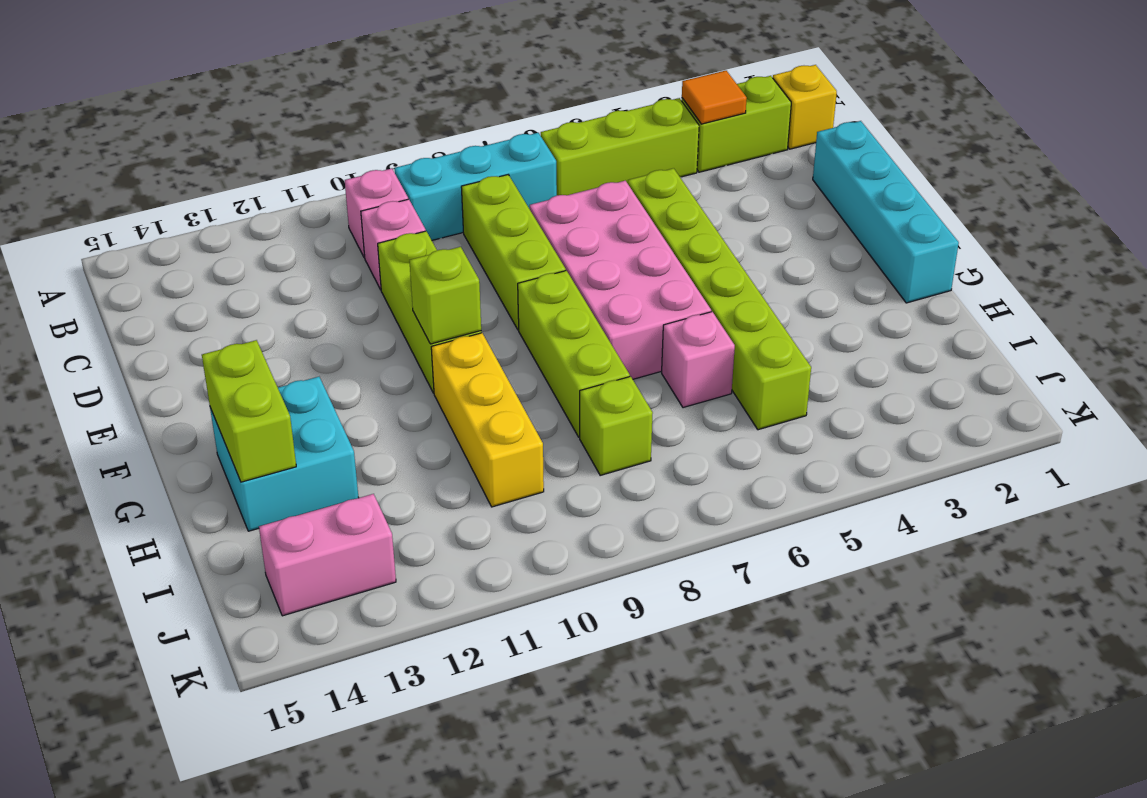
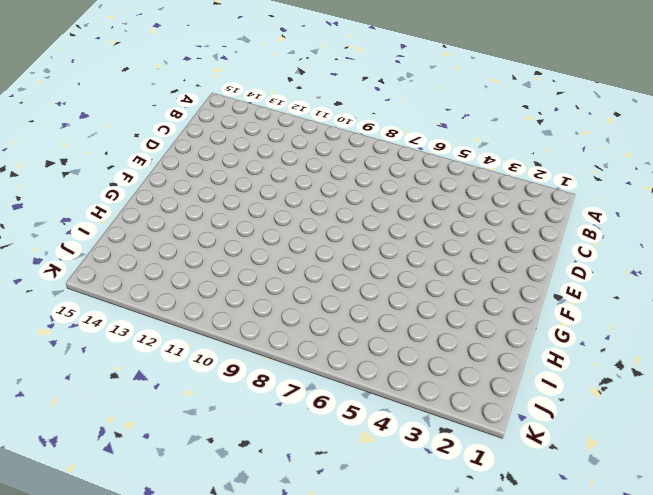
none -> yellow 1x1 brick [773,65,837,149]
none -> lime 1x2 brick [682,76,791,172]
none -> lime 1x3 brick [541,98,699,195]

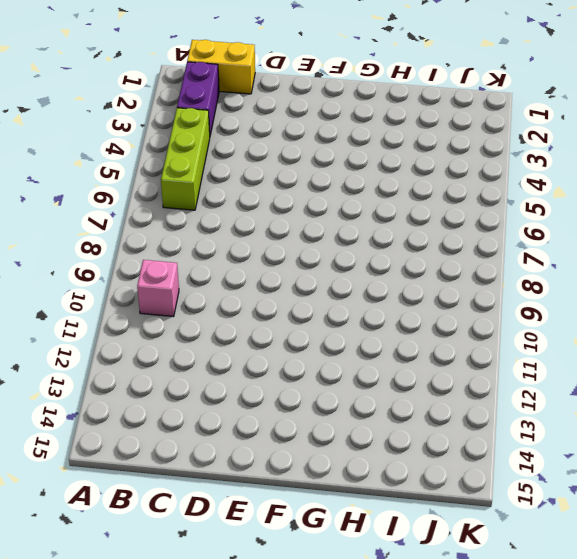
yellow 1x2 brick [187,40,255,94] -> yellow 1x1 brick [773,65,837,149]
purple 1x2 brick [177,62,219,135] -> lime 1x2 brick [682,76,791,172]
none -> cyan 1x3 brick [395,133,557,240]
none -> lime 1x3 brick [461,175,566,330]
none -> pink 1x1 brick [361,199,426,290]

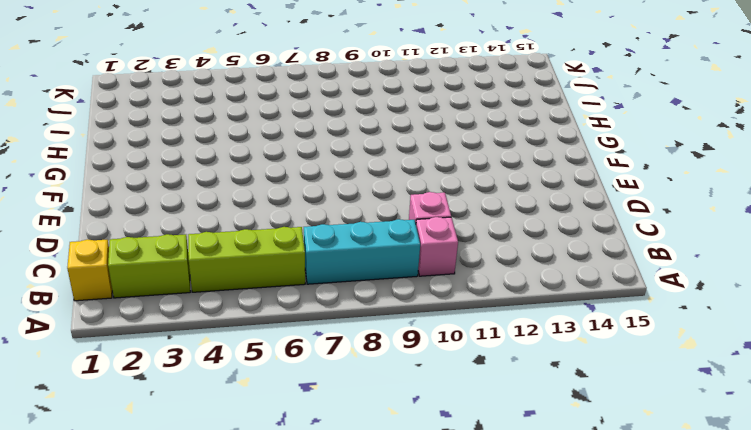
none -> lime 1x3 brick [461,175,566,330]
none -> cyan 1x4 brick [813,121,959,303]
none -> lime 1x6 brick [628,168,811,430]

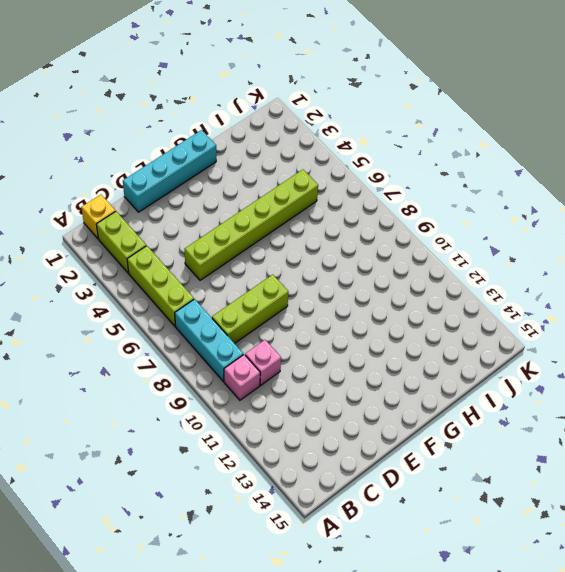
none -> pink 2x4 brick [530,181,711,379]
none -> lime 1x3 brick [378,231,481,393]
none -> lime 1x3 brick [518,271,630,437]

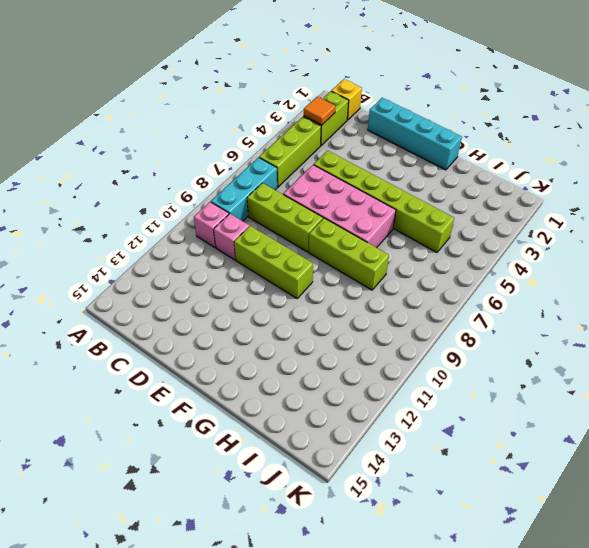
none -> yellow 1x3 brick [431,333,544,507]
none -> cyan 2x2 brick [210,377,359,531]
none -> pink 1x1 brick [662,312,735,408]

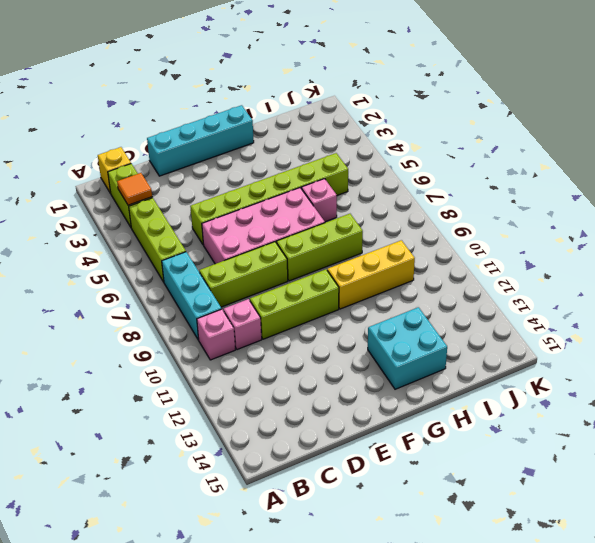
none -> lime 1x1 brick [580,376,653,475]
none -> pink 1x2 brick [259,494,396,616]
none -> lime 1x1 brick [409,247,481,344]

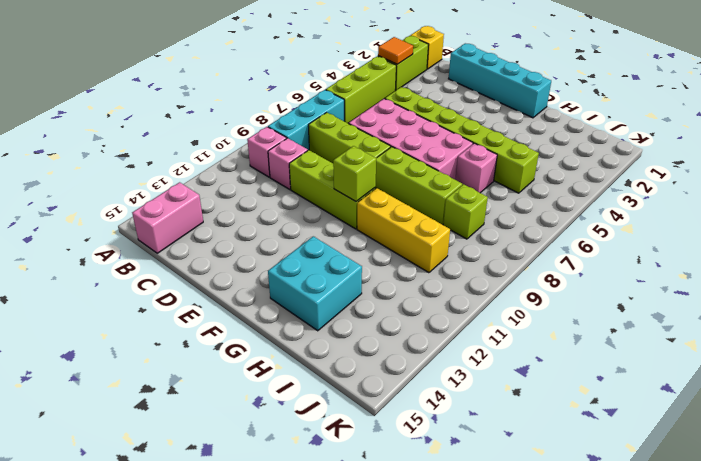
pink 1x2 brick [132,182,203,253] -> pink 1x2 brick moved to [259,494,396,616]
none -> lime 1x2 brick [202,340,296,482]

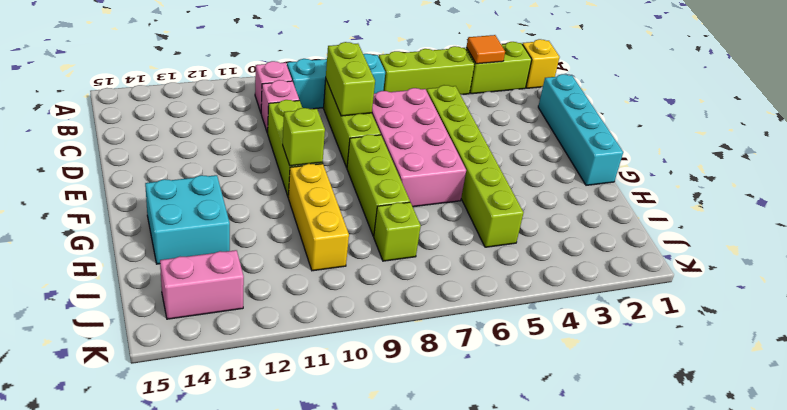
lime 1x2 brick [326,42,375,116] -> lime 1x2 brick moved to [202,340,296,482]
none -> pink 1x1 brick [662,312,735,408]

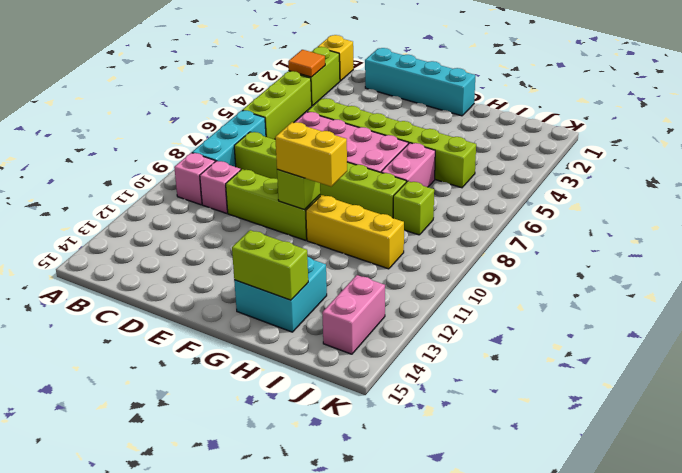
yellow 1x2 brick [275,122,347,186] -> none
pink 1x2 brick [381,143,435,187] -> pink 1x1 brick [662,312,735,408]

